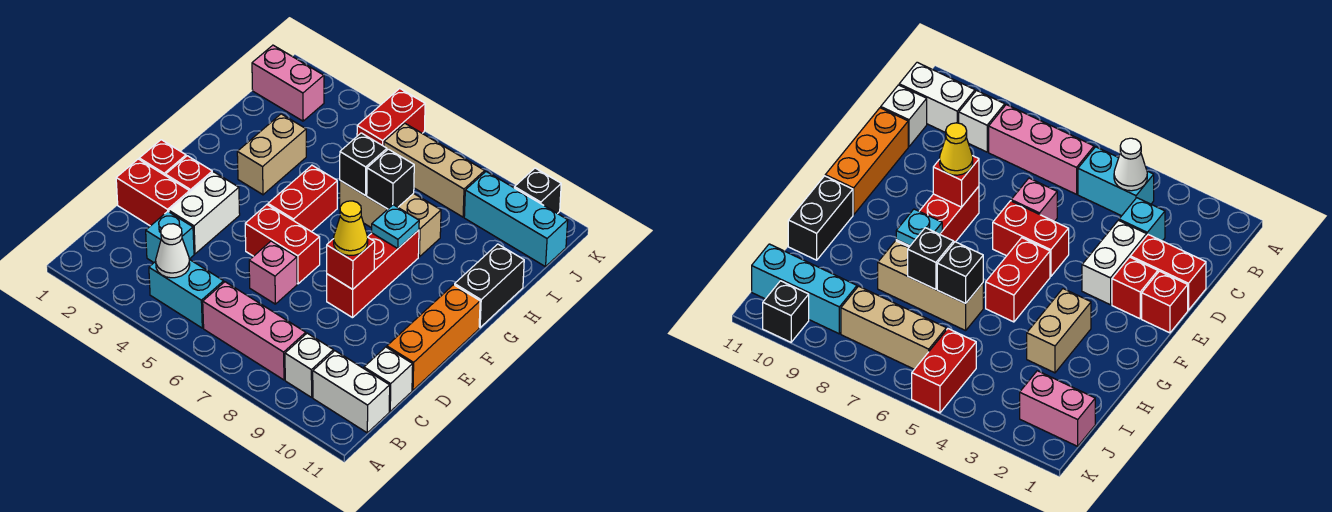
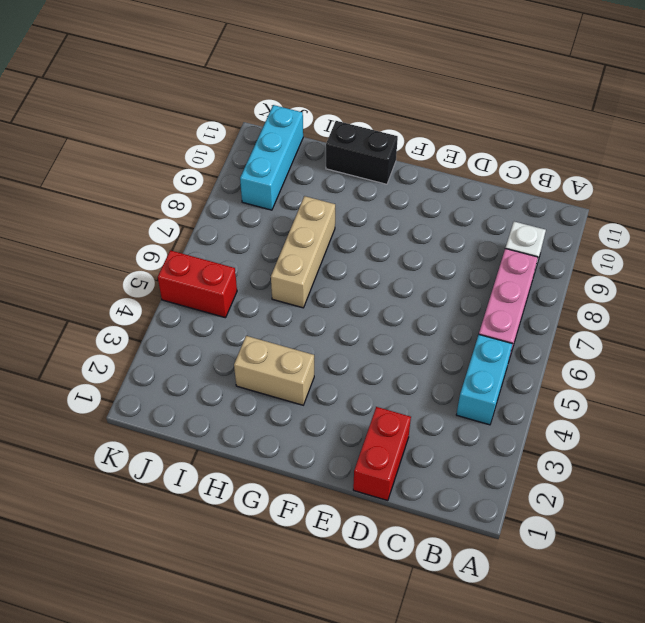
none -> white 1x2 brick [313,351,390,433]
none -> cyan 1x1 brick [146,211,194,262]
none -> white 1x1 brick [364,347,413,411]

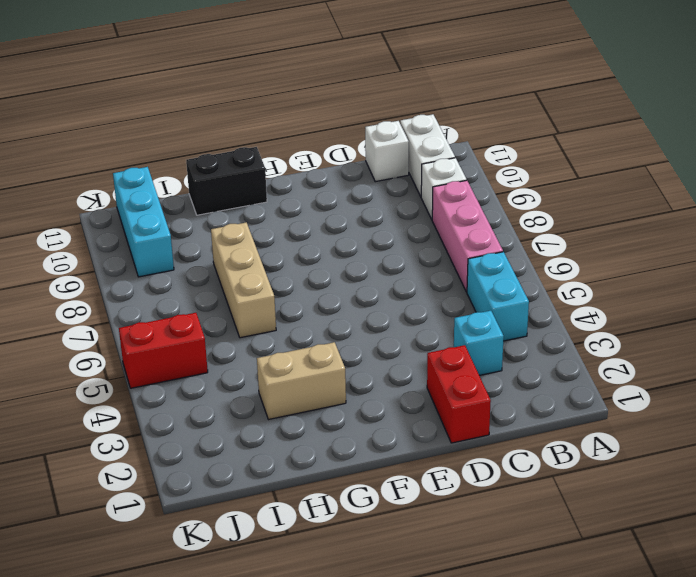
none -> white 1x2 brick [169,172,240,254]
none -> pink 1x1 brick [249,241,297,304]
none -> orange 1x3 brick [387,285,480,390]

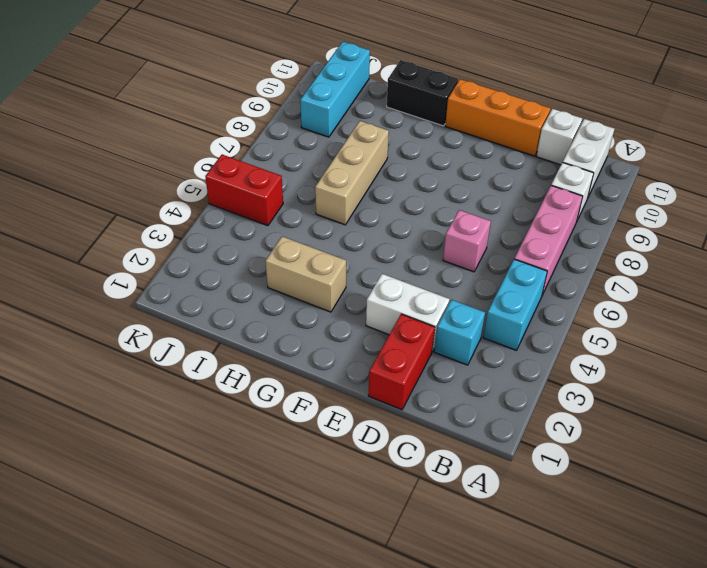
none -> red 1x1 brick [139,140,186,176]
none -> red 1x1 brick [166,156,212,192]
none -> red 1x2 brick [245,205,320,284]

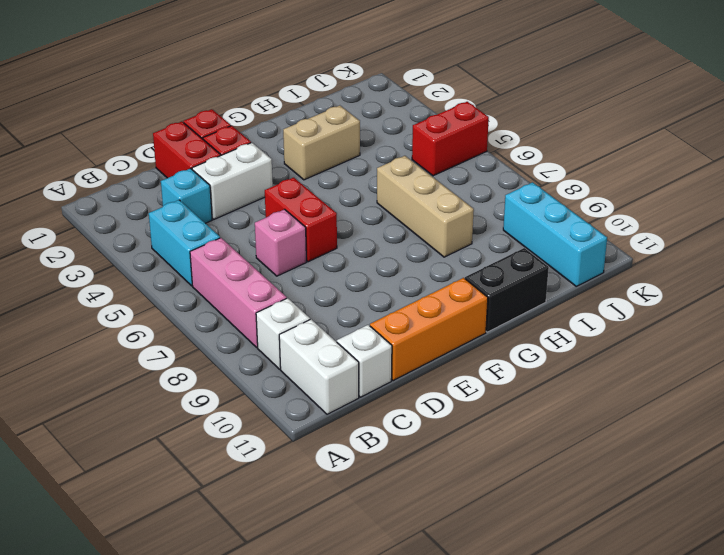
none -> red 1x3 brick [327,230,419,318]
none -> red 1x2 brick [268,165,337,232]
none -> pink 1x2 brick [252,45,324,121]

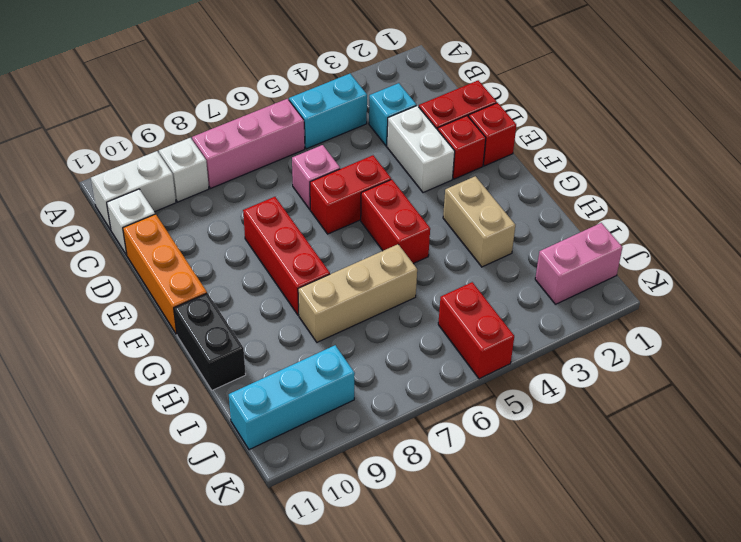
none -> tan 1x3 brick [384,123,485,217]
none -> black 1x1 brick [514,168,561,214]
none -> white 1x1 cone [156,224,190,278]

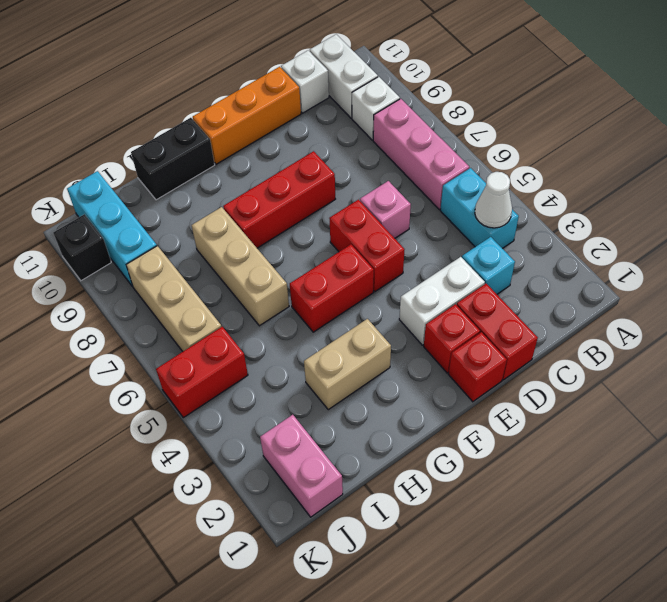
none -> red 1x1 brick [327,238,375,289]
none -> cyan 1x1 plate [372,205,419,249]
none -> black 1x1 brick [340,133,387,195]

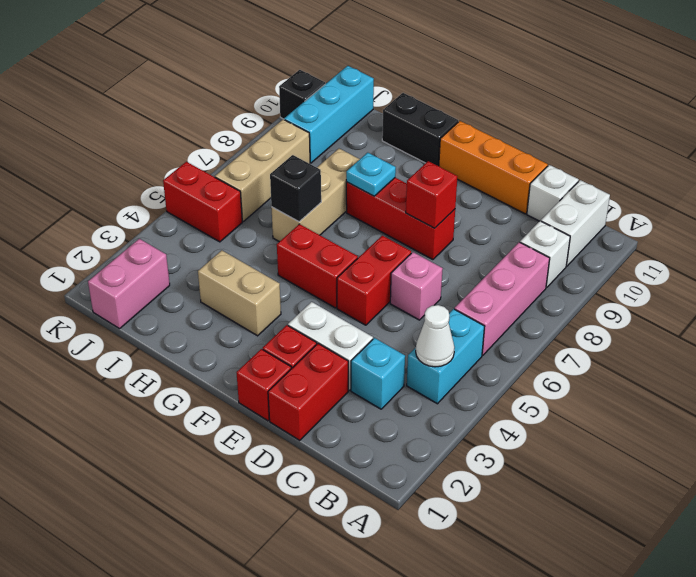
none -> black 1x1 brick [367,149,414,209]
none -> yellow 1x1 cone [334,201,368,256]

